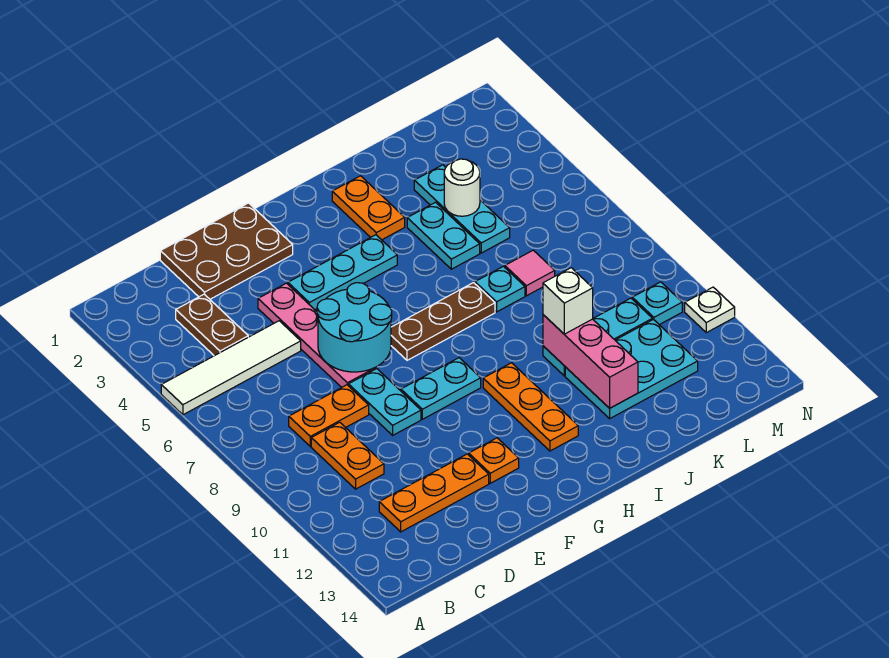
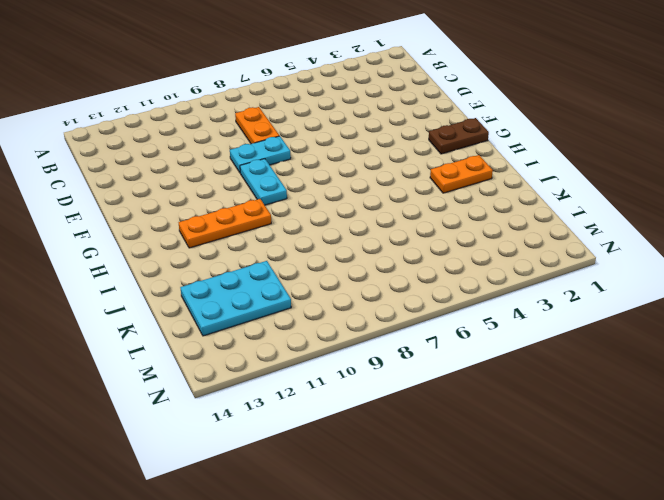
brown 1x2 plate [429,118,489,154] -> brown 1x2 plate moved to [176,294,248,356]
cyan 2x3 plate [180,261,291,336] -> cyan 2x3 plate turned to [565,320,698,418]
none -> white 1x4 tile [161,321,301,415]
none -> orange 1x2 plate [311,422,384,489]
none -> orange 1x3 plate [379,454,489,532]

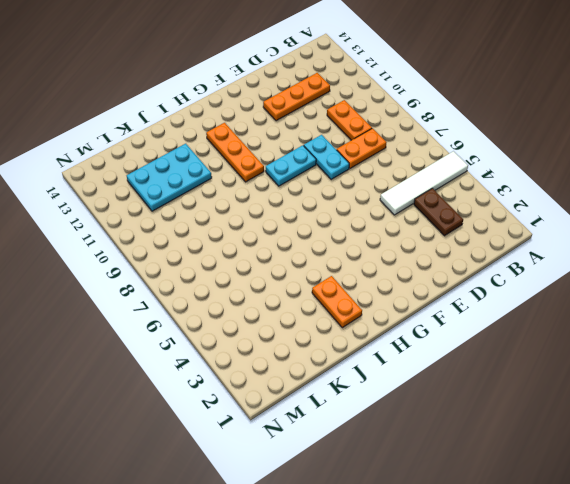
none -> brown 2x3 plate [160,203,293,299]
none -> pink 1x4 plate [258,283,376,387]
none -> cyan 1x3 plate [288,235,397,310]

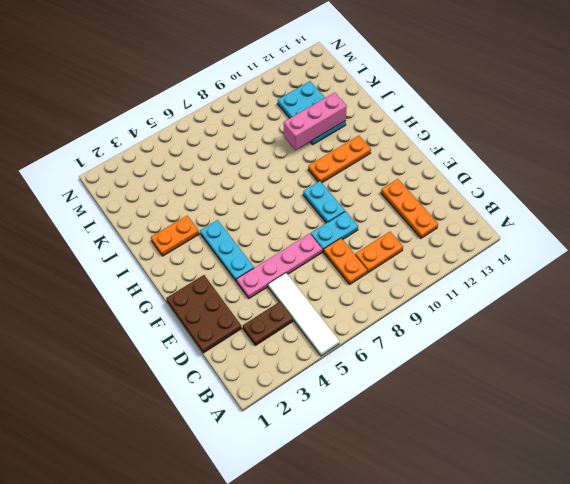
none -> orange 1x1 plate [469,438,519,483]
none -> brown 1x3 plate [391,283,495,360]
none -> cyan 1x2 plate [407,202,480,269]

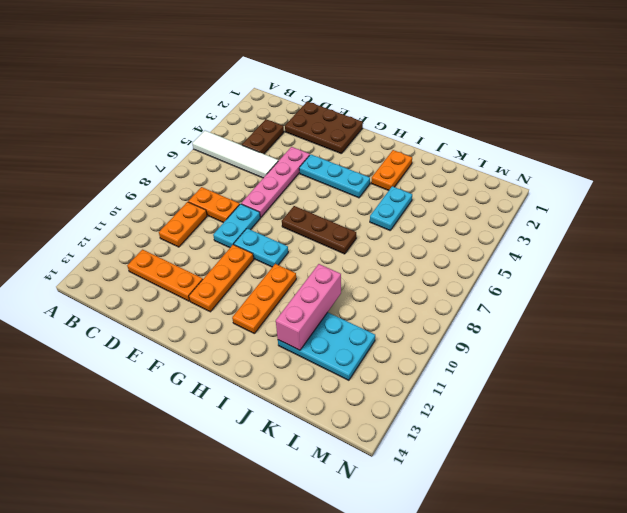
orange 1x3 plate [189,245,254,312] -> orange 1x1 plate [469,438,519,483]
none -> cyan 1x1 plate [475,266,525,312]
none -> cyan 1x3 plate [543,298,652,376]
none -> cyan 1x3 plate [414,165,510,253]

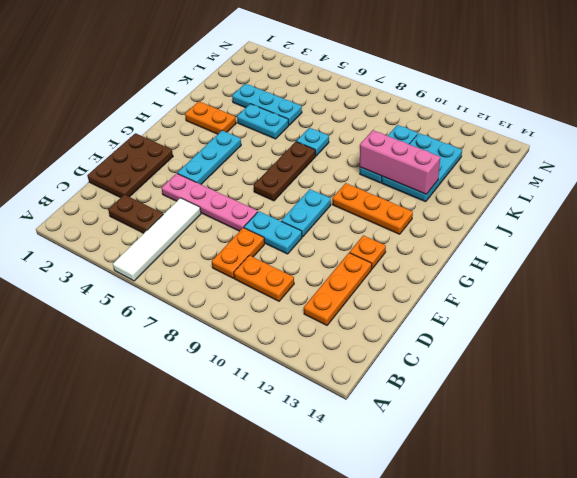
none -> pink 1x1 tile [505,250,555,296]
none -> cyan 1x1 plate [632,282,682,325]
none -> white 1x1 plate [685,287,735,333]

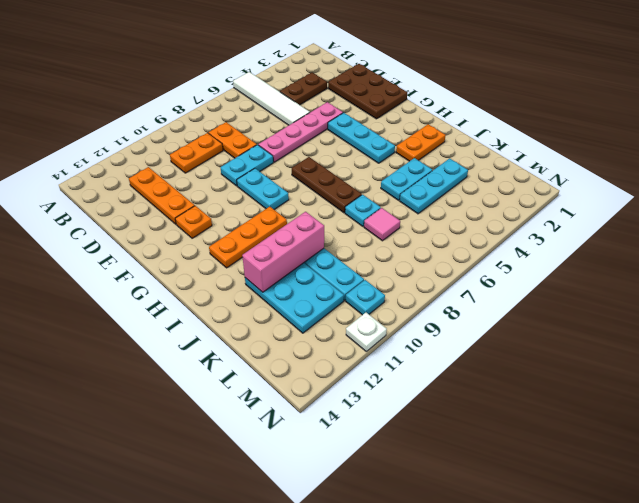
none -> cyan 2x2 round brick [317,283,392,372]
none -> white 1x1 round brick [444,159,480,216]
none -> white 1x1 brick [543,268,593,334]

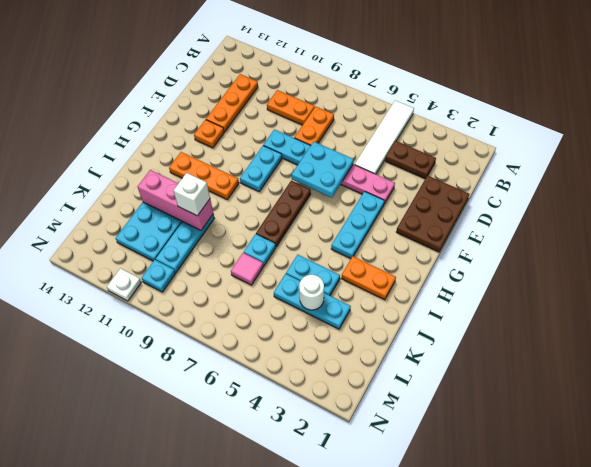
cyan 2x2 plate [292,142,354,198] -> cyan 2x2 round brick [317,283,392,372]

